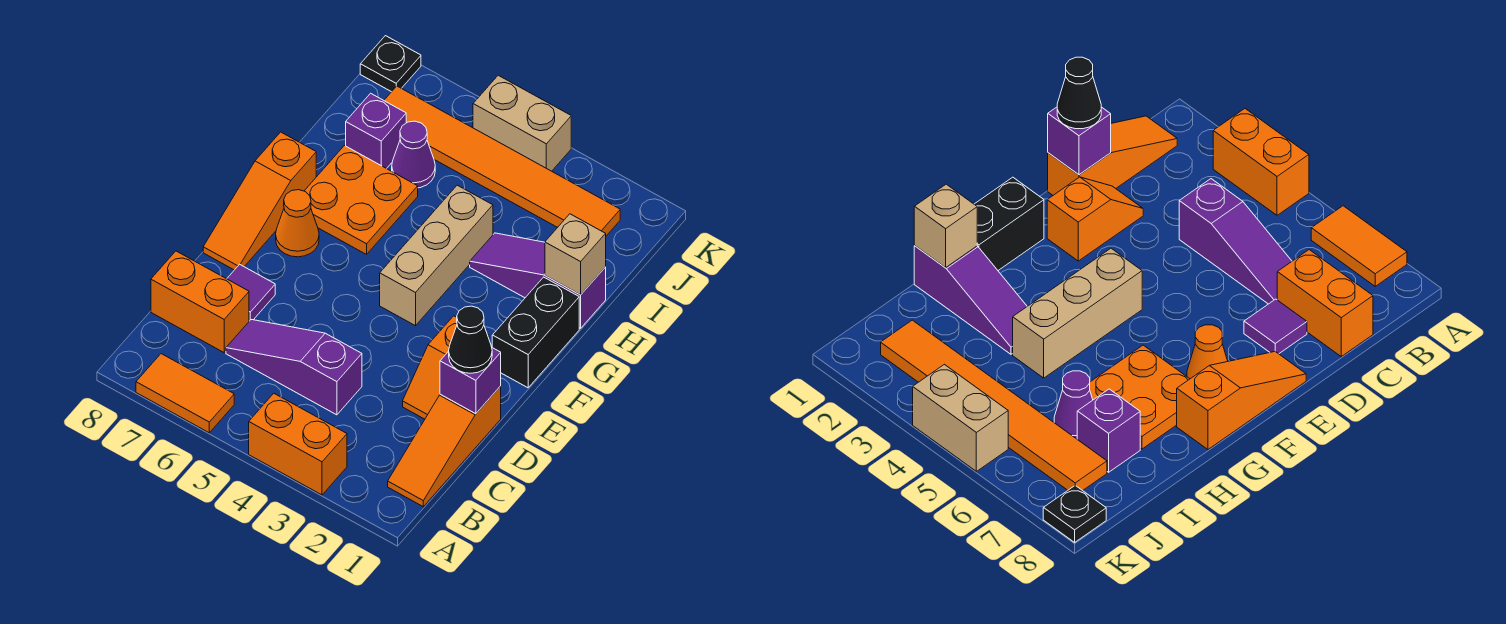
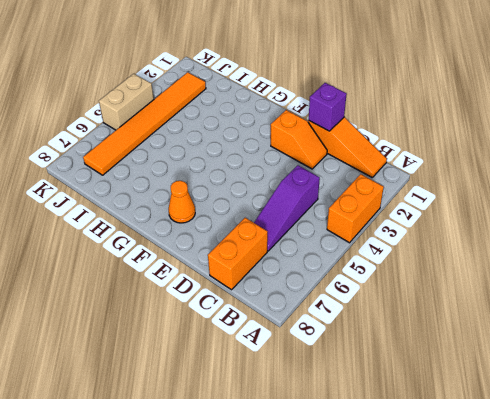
none -> orange 1x2 tile [136,354,234,433]
none -> purple 1x1 tile [227,264,275,321]
none -> orange 1x3 slope [203,132,316,270]

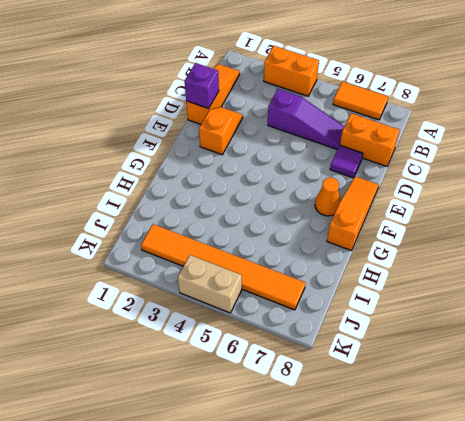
none -> black 1x2 brick [492,277,579,388]
none -> tan 1x3 brick [380,185,493,326]
none -> orange 2x2 plate [305,146,418,254]

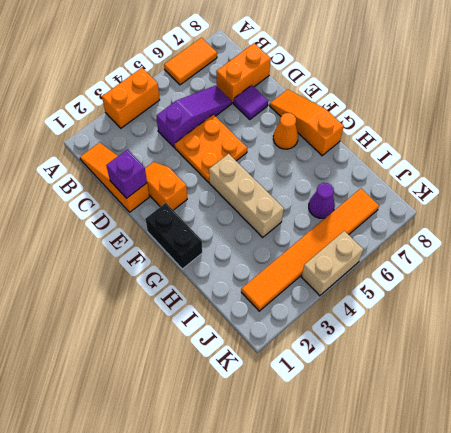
orange 2x2 plate [175,114,247,182] -> orange 2x2 plate moved to [305,146,418,254]
none -> purple 1x3 slope [470,233,606,328]
none -> purple 1x1 brick [346,93,406,169]
none -> black 1x1 plate [360,36,421,92]

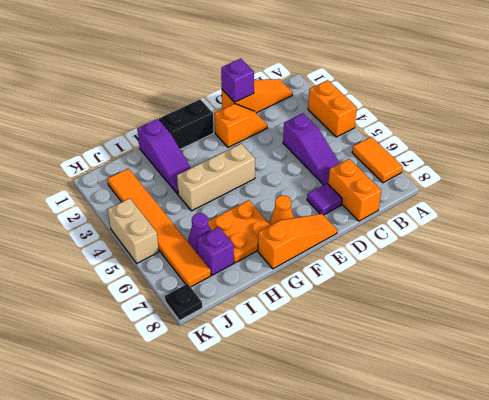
none -> tan 1x1 brick [545,214,606,295]
none -> black 1x1 cone [449,306,492,373]

